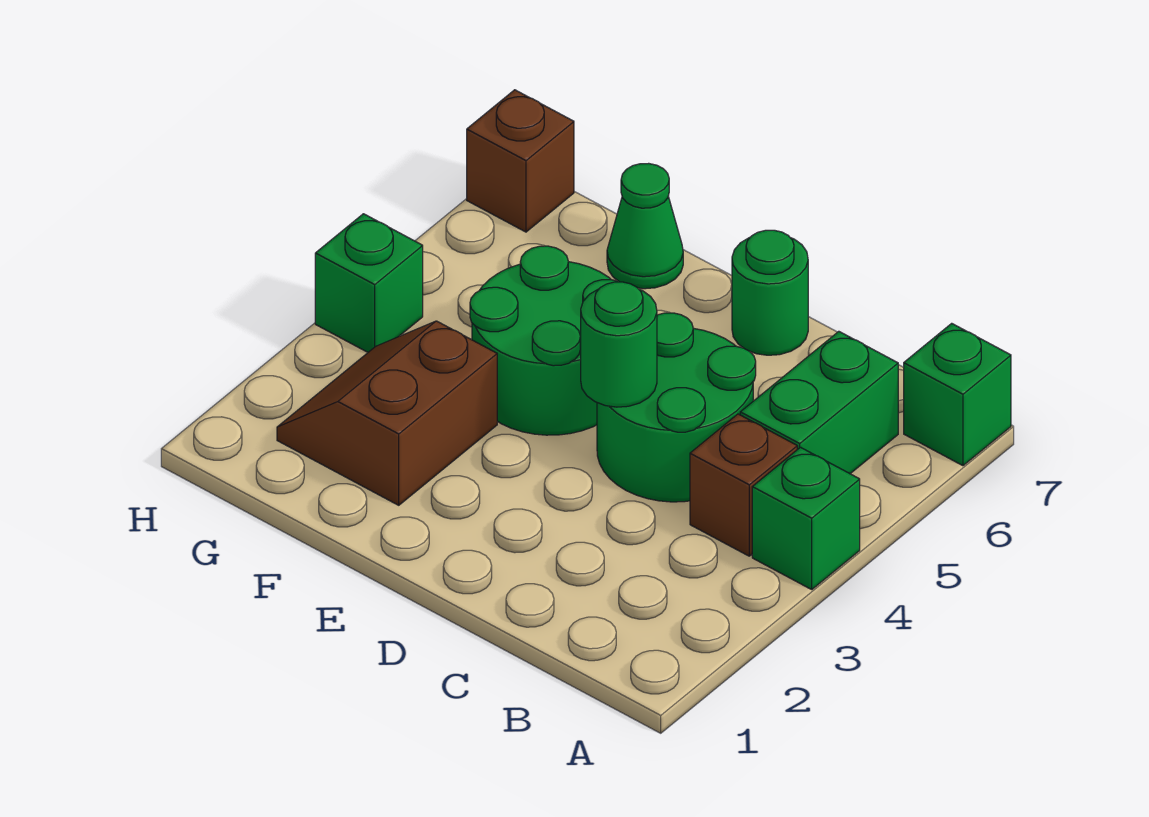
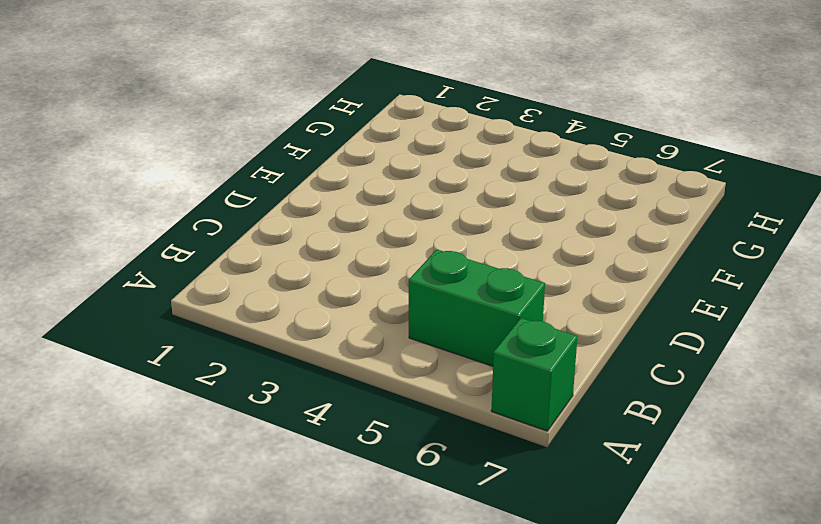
none -> green 1x1 brick [752,447,860,589]
none -> brown 1x1 brick [690,414,797,556]
none -> green 2x2 round brick [597,313,756,502]

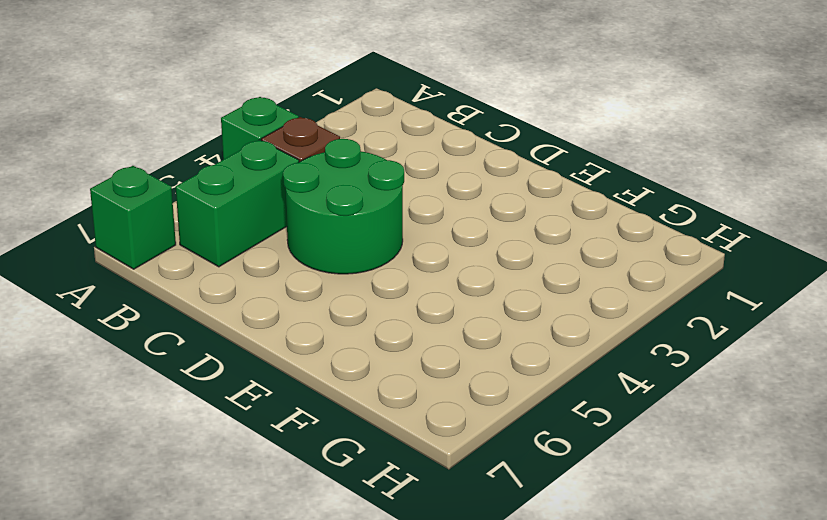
none -> green 1x1 round brick [732,230,808,355]
none -> green 2x2 round brick [470,246,619,435]
none -> brown 2x2 slope [277,321,497,505]

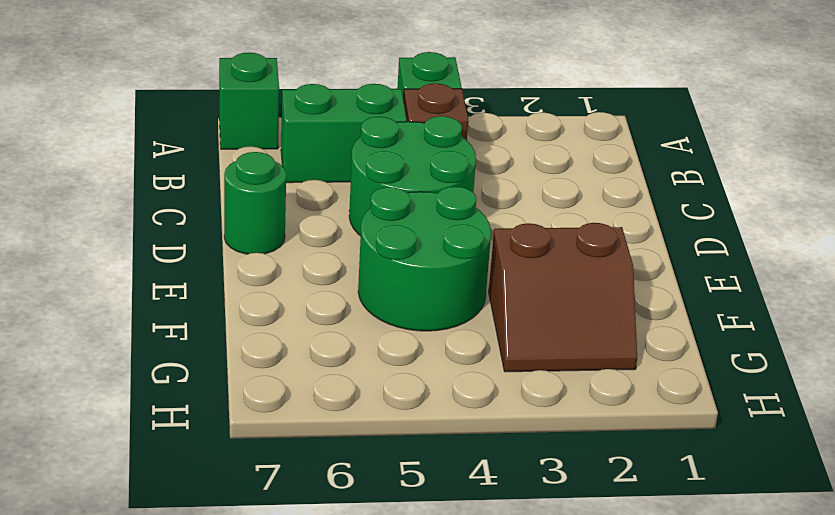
none -> green 1x1 cone [607,163,683,289]
none -> green 1x1 brick [315,214,423,352]
none -> brown 1x1 brick [467,90,574,232]

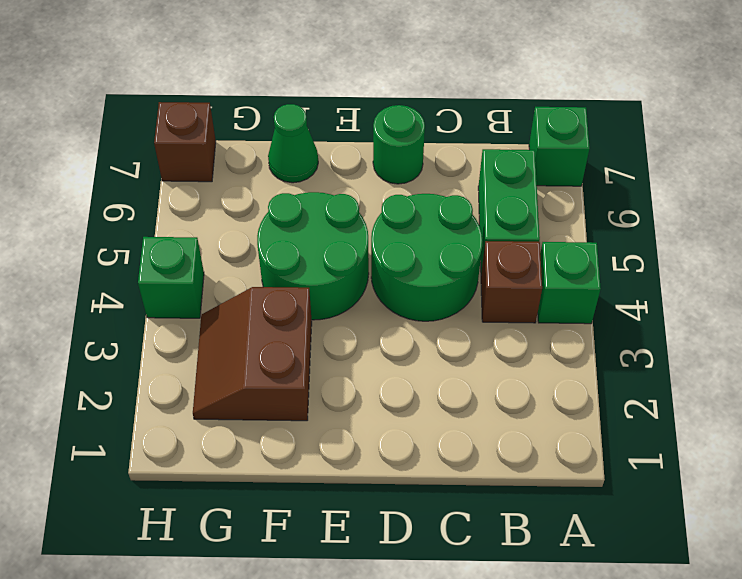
none -> green 1x1 round brick [581,282,657,407]

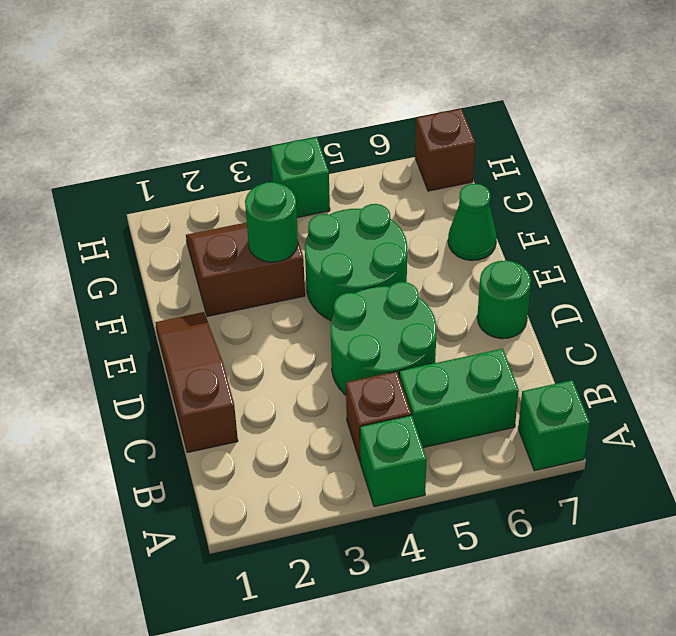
brown 1x3 slope [155,312,238,453] -> none
green 1x1 round brick [245,182,298,262] -> green 1x1 round brick moved to [581,282,657,407]

